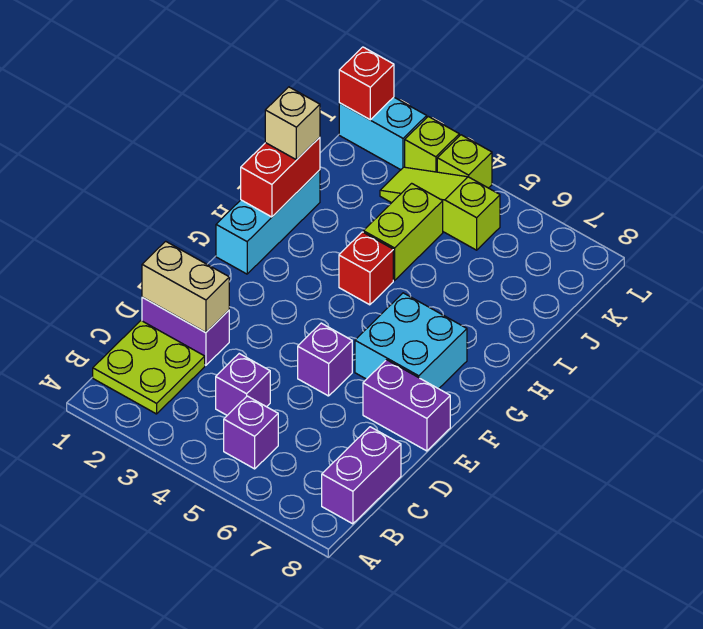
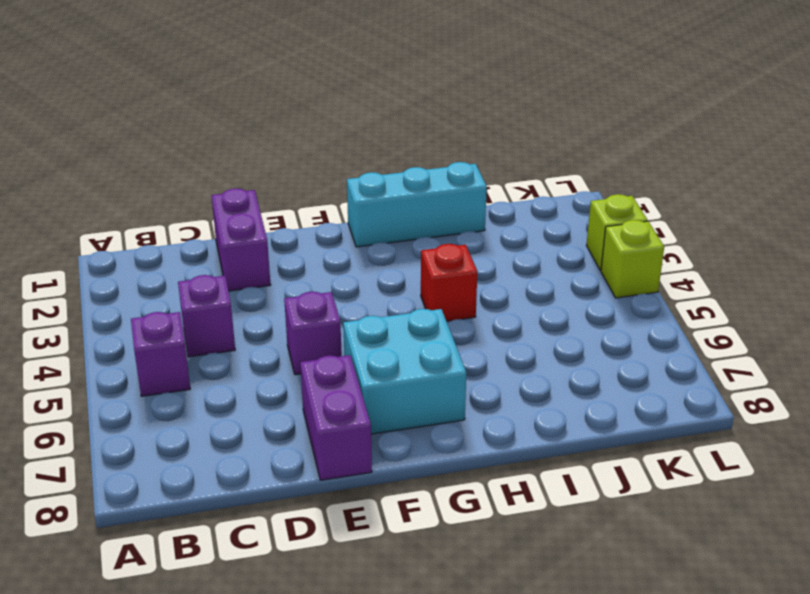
none -> lime 2x2 plate [93,321,205,414]
none -> purple 1x2 brick [322,427,401,524]
none -> lime 1x2 brick [363,183,443,280]

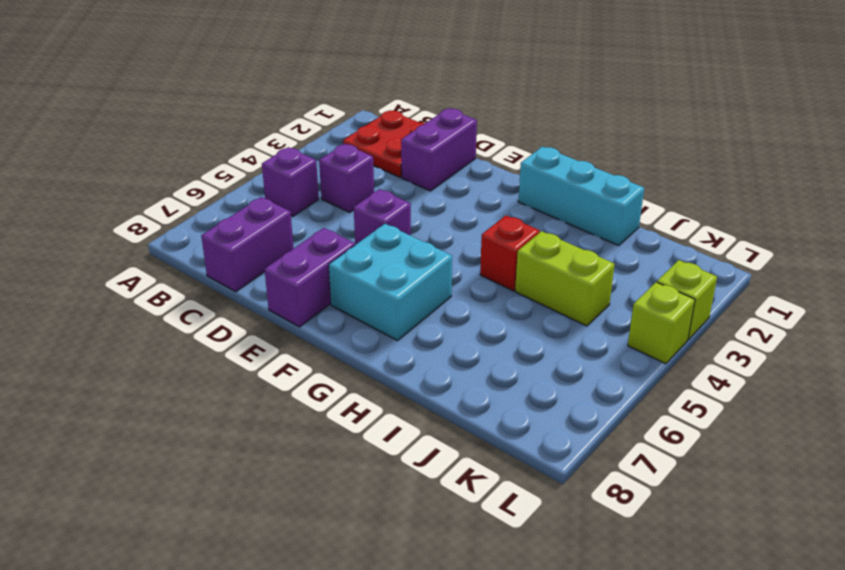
red 2x2 plate [343,111,425,177] -> lime 2x2 plate [93,321,205,414]
purple 1x2 brick [201,197,294,292] -> purple 1x2 brick turned to [322,427,401,524]
none -> lime 1x3 slope [380,167,500,250]
none -> cyan 1x2 brick [339,97,427,170]
none -> tan 1x2 brick [142,241,229,333]

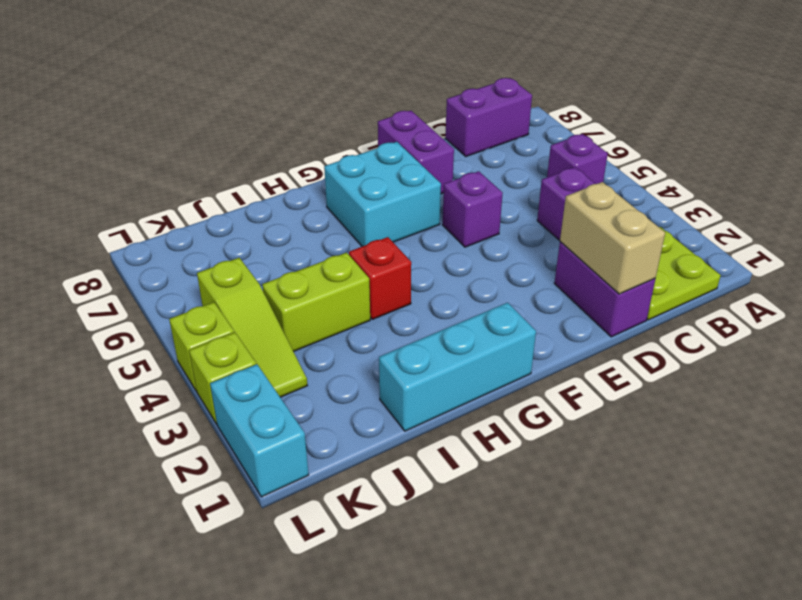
none -> red 1x2 brick [241,137,320,217]
none -> red 1x1 brick [339,47,394,120]
none -> tan 1x1 brick [265,87,320,160]

